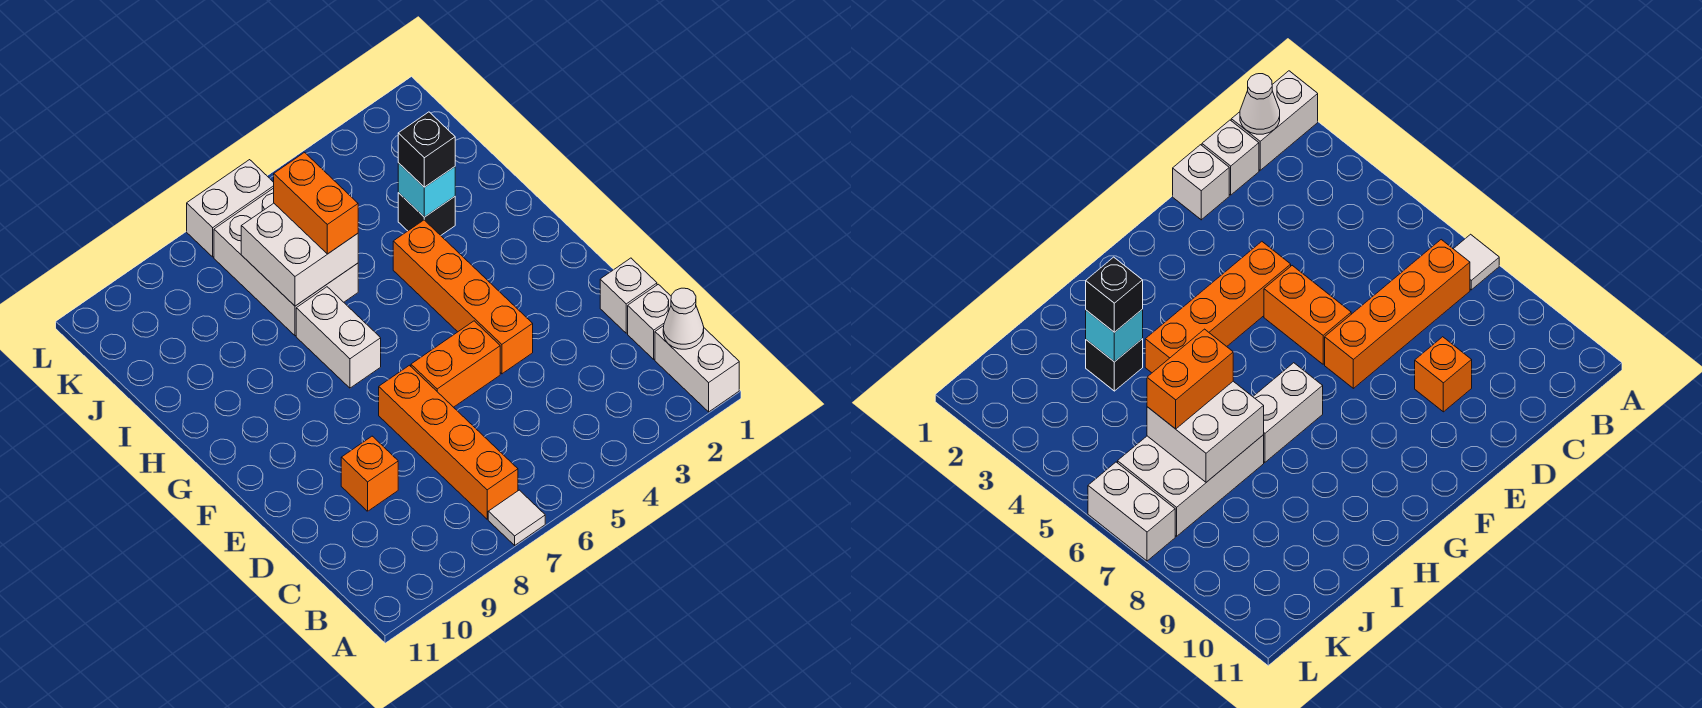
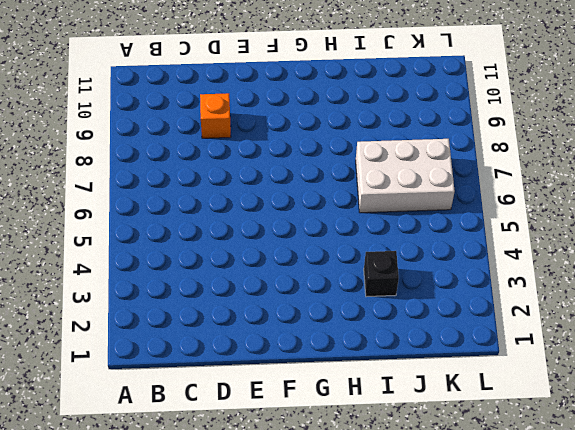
none -> white 1x2 brick [655,326,739,412]
none -> white 1x1 tile [488,490,545,545]
none -> orange 1x4 brick [379,365,518,519]

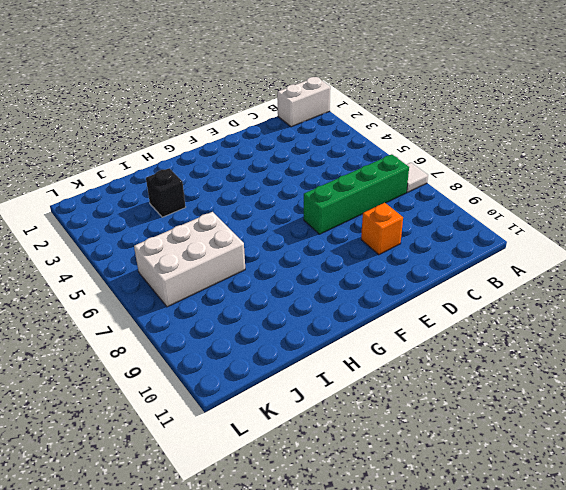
green 1x4 brick [304,154,409,234] -> orange 1x4 brick [379,365,518,519]
none -> white 1x1 brick [628,284,671,359]
none -> white 1x1 brick [600,258,657,333]
none -> orange 1x4 brick [393,220,533,374]

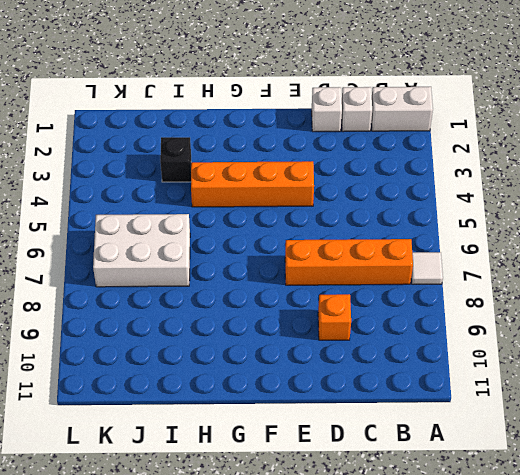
none -> orange 1x2 brick [411,321,500,407]
none -> white 1x2 brick [296,287,381,388]
none -> white 1x2 brick [187,160,274,257]

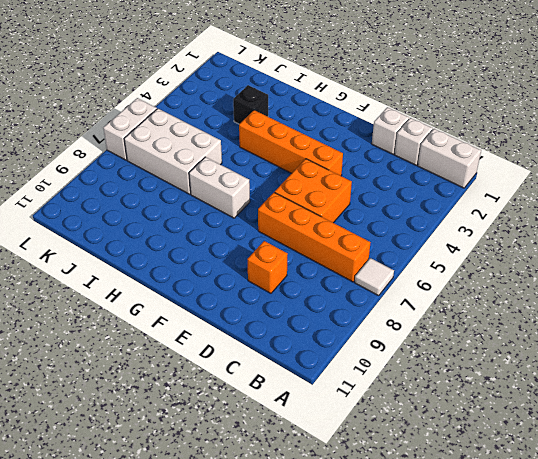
orange 2x2 brick [275,159,352,223] -> orange 1x2 brick [411,321,500,407]
none -> white 1x1 cone [663,288,704,349]
none -> cyan 1x1 brick [398,163,455,217]
none -> white 2x2 brick [241,203,358,306]

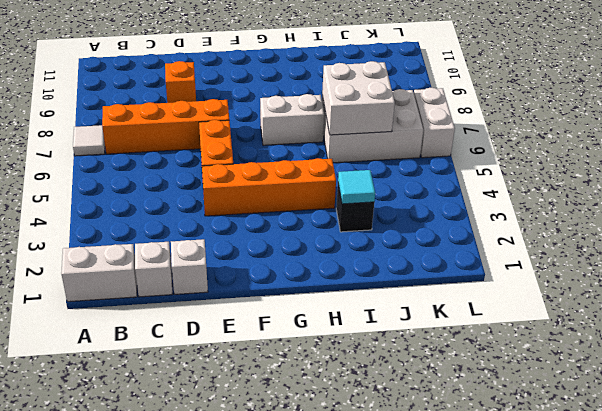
cyan 1x1 tile [338,170,375,204] -> cyan 1x1 brick [398,163,455,217]
none -> white 1x1 cone [663,288,704,349]
none -> black 1x1 brick [398,112,455,187]
none -> orange 1x2 brick [274,153,358,254]

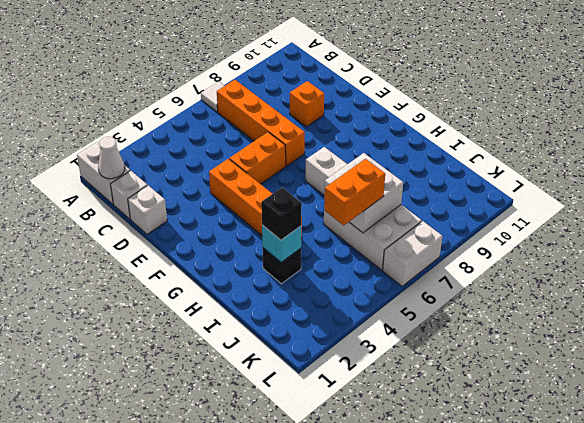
orange 1x2 brick [324,159,385,225] -> orange 1x2 brick turned to [274,153,358,254]

